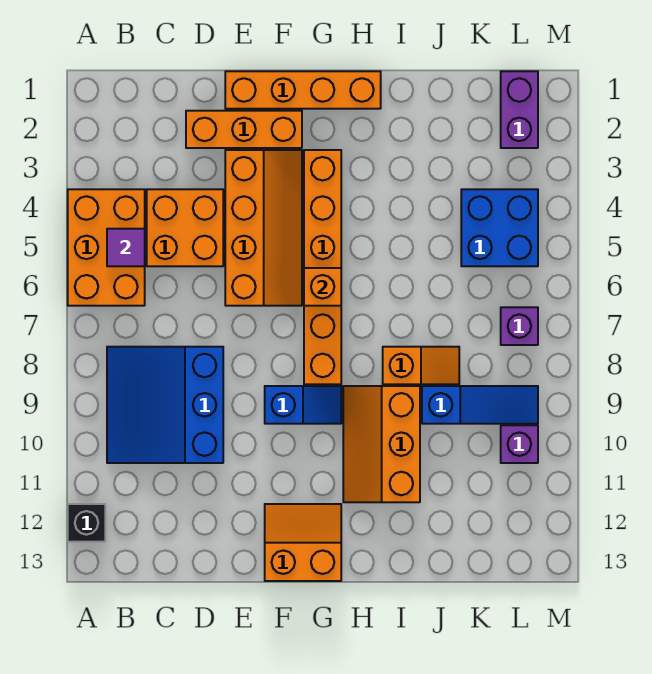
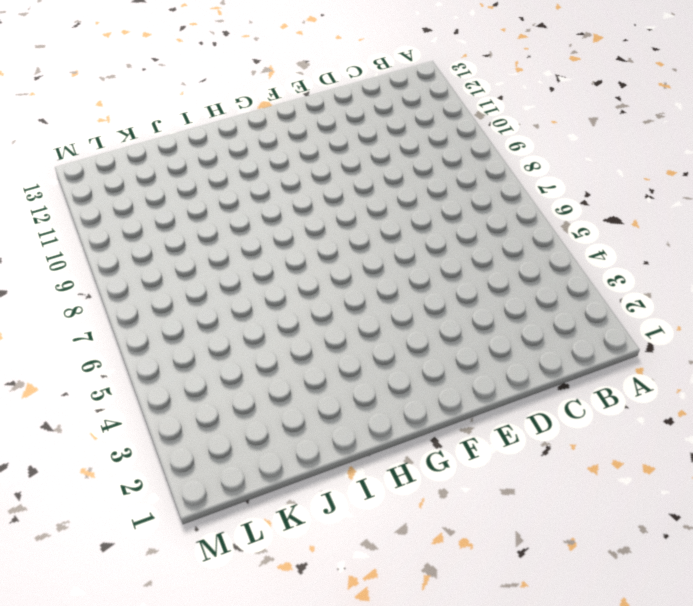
none -> orange 2x3 brick [68,189,145,306]
none -> black 1x1 brick [68,504,105,542]
none -> blue 3x3 slope [107,347,223,463]

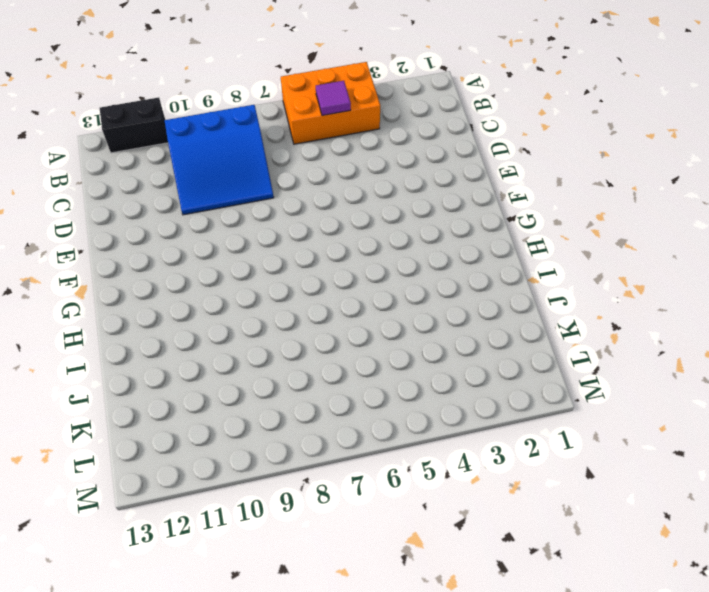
black 1x2 brick [100,97,168,153] -> black 1x1 brick [68,504,105,542]
blue 3x3 slope [165,105,274,215] -> blue 3x3 slope turned to [107,347,223,463]
none -> orange 2x2 brick [147,189,223,266]
none -> orange 1x3 brick [186,111,302,148]
none -> orange 1x4 brick [225,71,381,109]

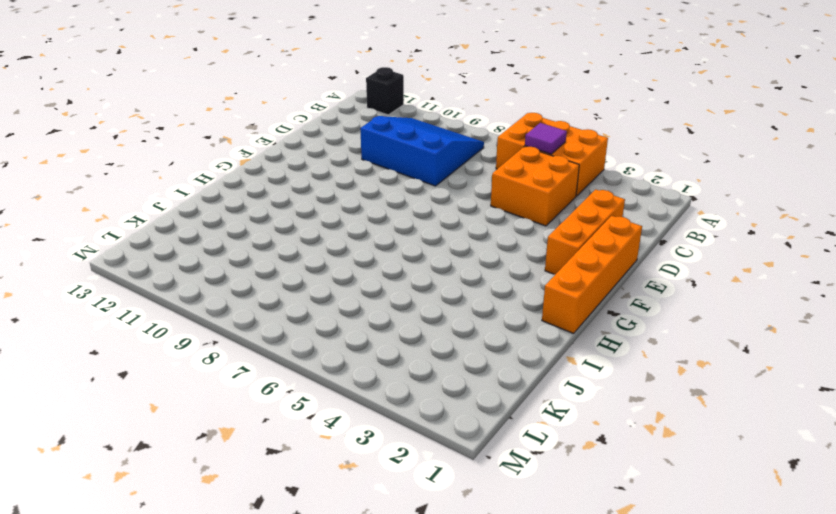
none -> orange 2x4 slope [225,150,302,306]
none -> blue 1x2 slope [265,386,341,424]
none -> orange 2x2 slope [265,504,341,581]

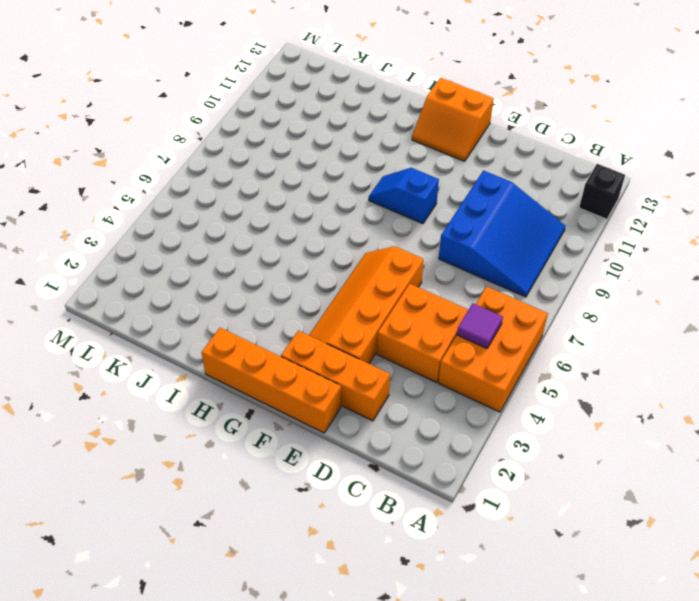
none -> orange 1x6 brick [304,150,341,384]
none -> orange 2x3 slope [343,386,420,502]
none -> orange 1x2 slope [383,347,459,384]

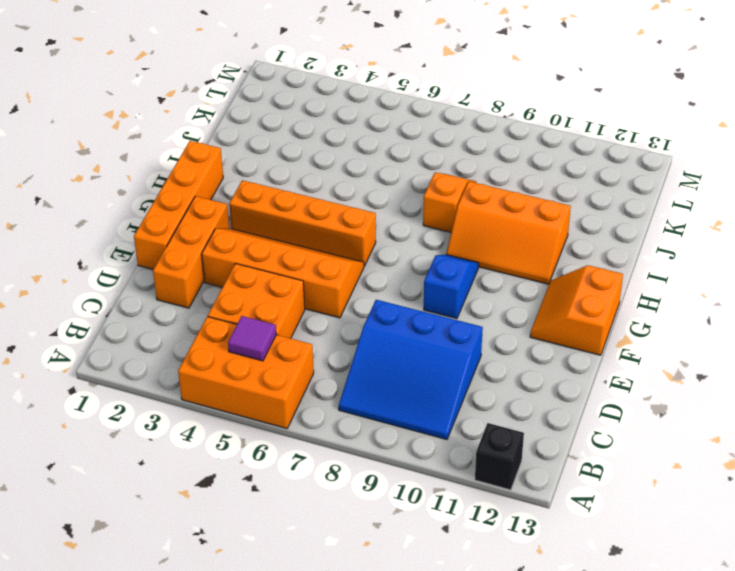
orange 1x4 brick [229,180,376,266] -> orange 1x6 brick [304,150,341,384]
none -> blue 1x3 slope [422,386,538,424]
none -> blue 2x2 brick [461,189,538,266]
none -> purple 1x2 brick [501,71,538,148]

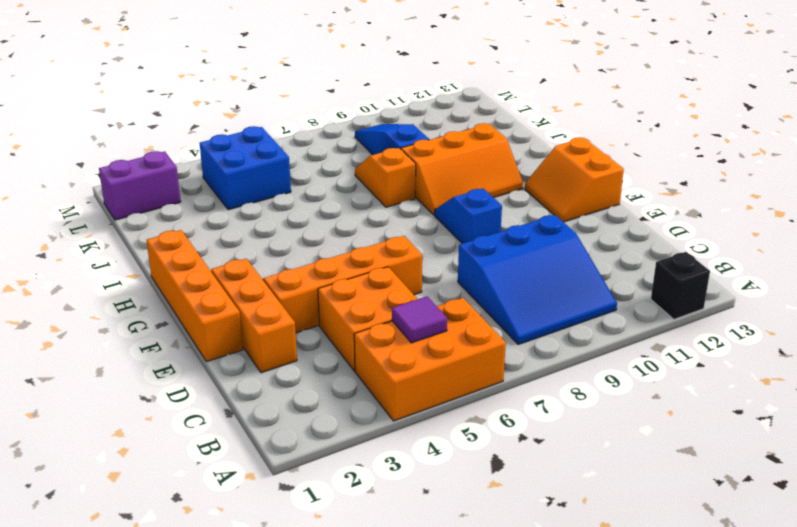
none -> orange 1x6 brick [304,150,341,384]
none -> purple 1x1 brick [501,307,538,345]
none -> purple 1x1 brick [501,425,538,463]

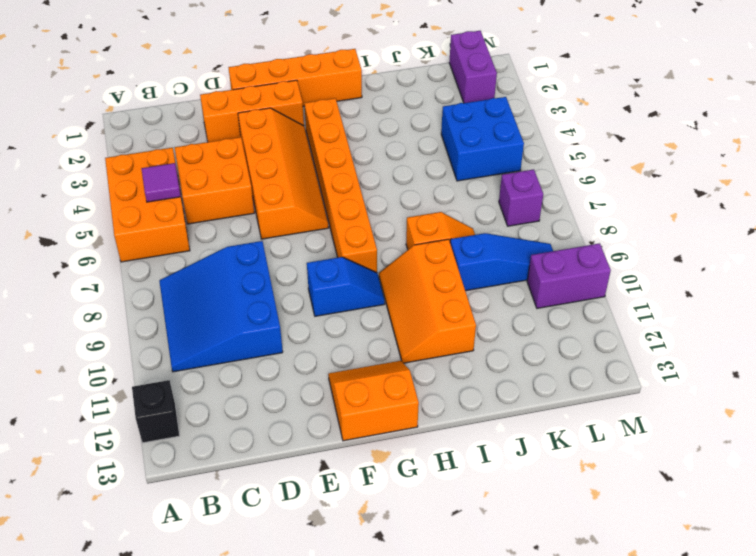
purple 1x2 brick [527,243,611,308] -> purple 1x1 brick [501,425,538,463]
none -> orange 1x1 brick [304,268,341,306]

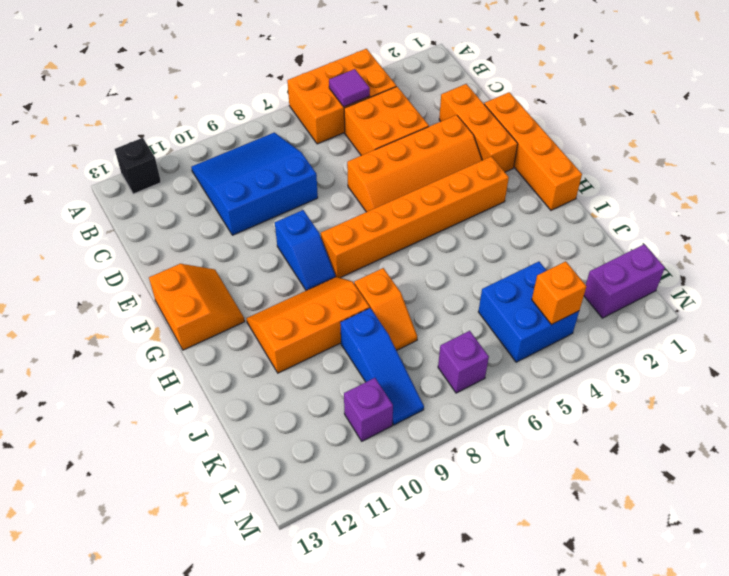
orange 1x1 brick [532,261,586,325] -> orange 1x1 brick moved to [304,268,341,306]

